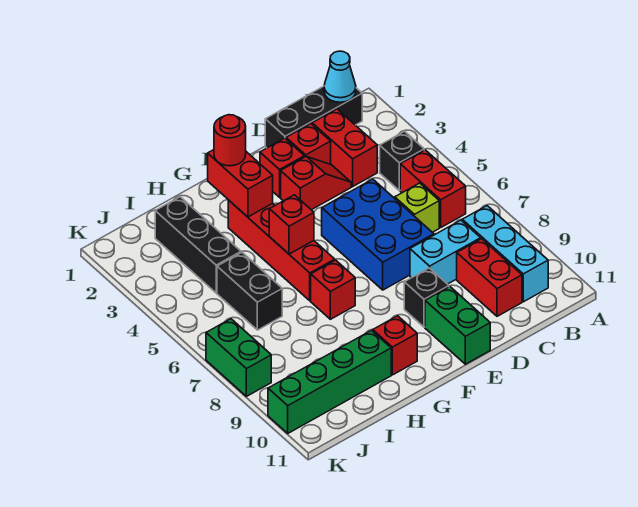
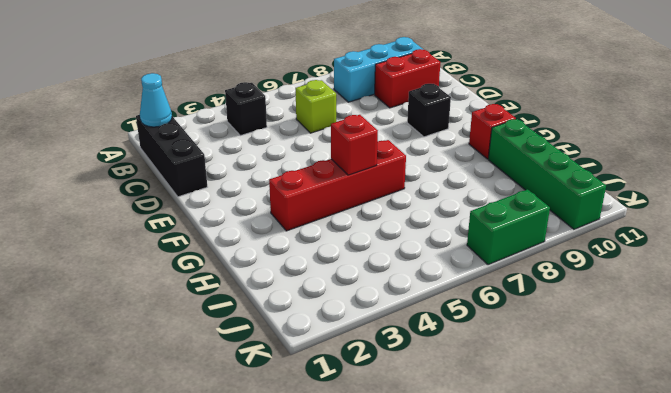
none -> red 1x2 brick [400,150,466,227]
none -> red 1x2 brick [312,109,377,187]
none -> cyan 1x2 brick [410,220,481,284]

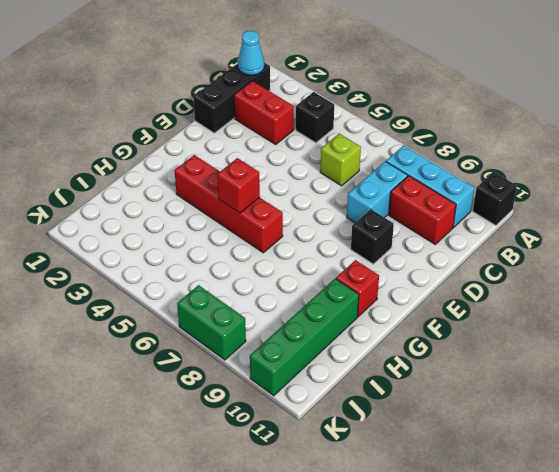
black 1x1 brick [473,172,517,225] -> none
none -> red 1x2 brick [400,150,466,227]
none -> red 1x1 brick [286,124,331,164]
none -> red 1x2 slope [281,157,351,210]

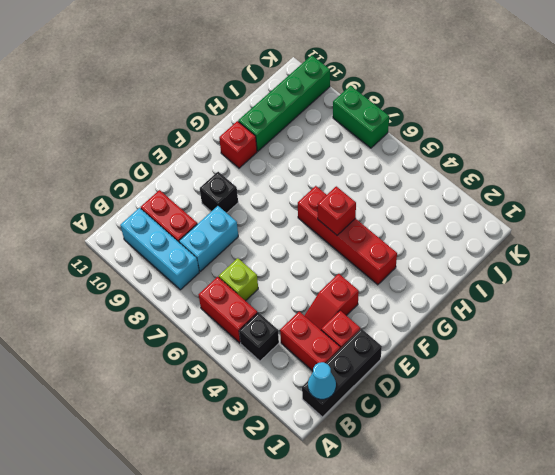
none -> blue 2x3 brick [322,179,434,290]
none -> red 1x1 brick [260,138,304,197]
none -> green 1x2 brick [425,287,490,364]

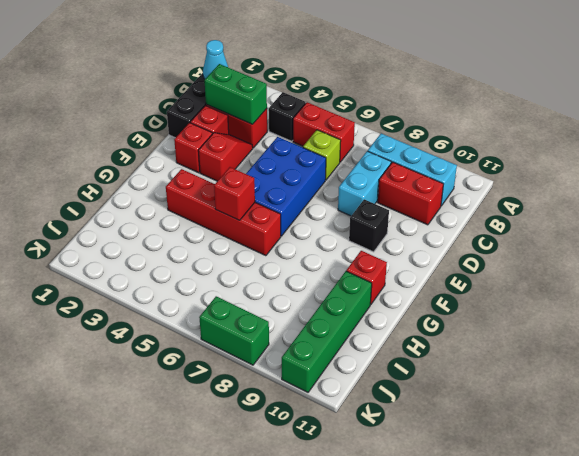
green 1x2 brick [204,64,267,124] -> green 1x2 brick moved to [425,287,490,364]
blue 2x3 brick [246,137,326,236] -> blue 2x3 brick turned to [322,179,434,290]
none -> red 1x1 brick [311,260,355,319]
none -> black 1x3 brick [155,197,241,293]
none -> black 1x2 brick [217,253,282,330]

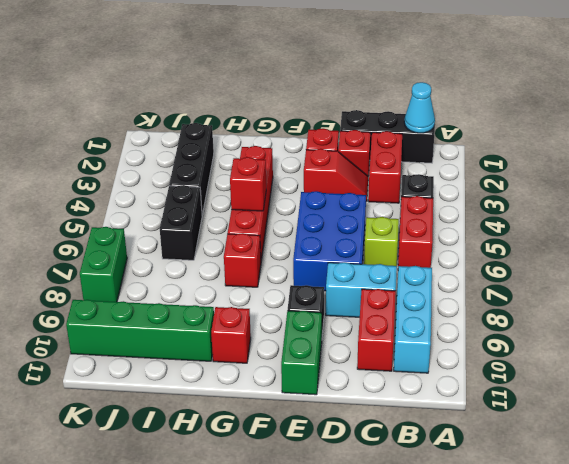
none -> red 1x2 brick [208,150,273,217]
none -> red 1x1 round brick [214,115,246,166]

